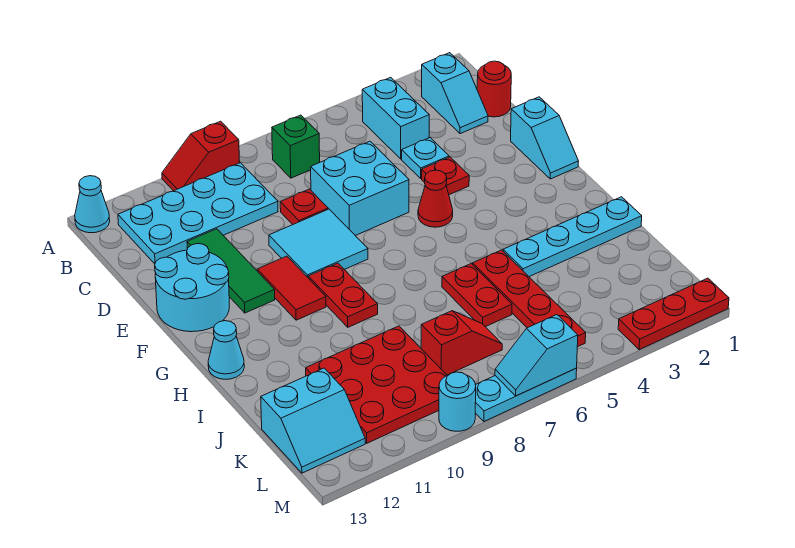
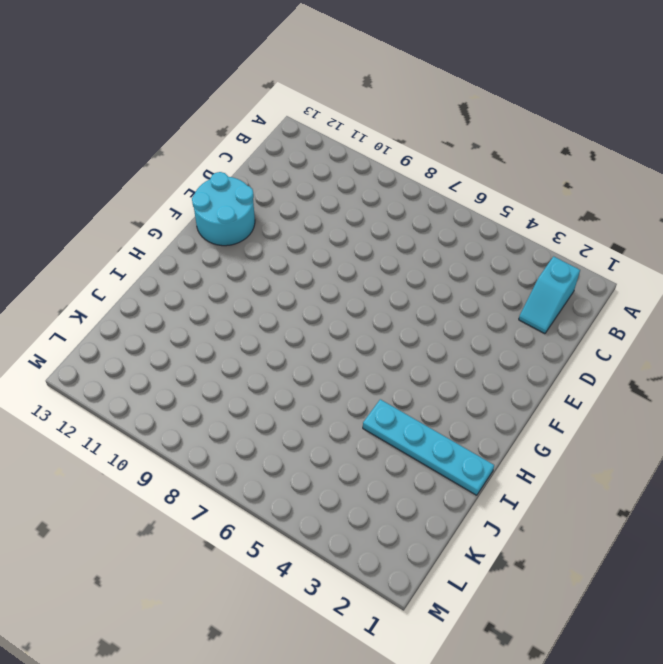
none -> red 1x2 slope [162,121,240,191]
none -> cyan 1x1 cone [75,176,110,233]
none -> cyan 1x2 brick [362,77,429,159]

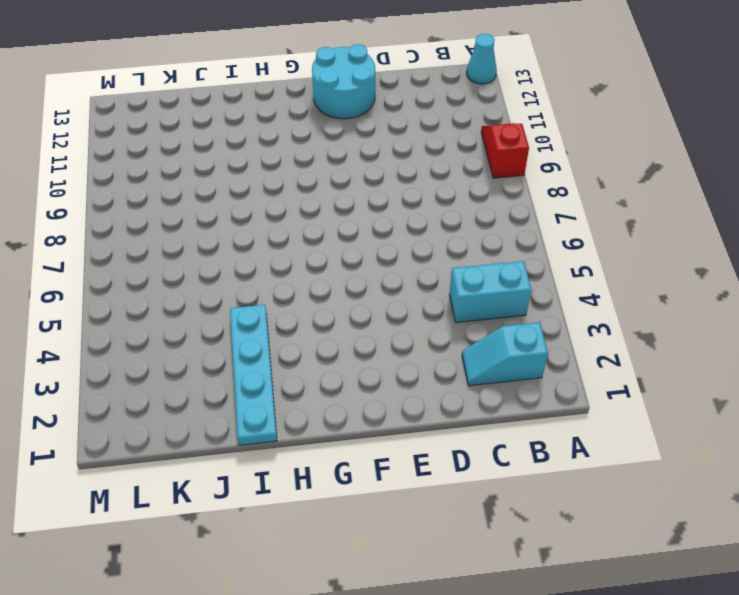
none -> green 1x1 brick [272,115,320,178]
none -> cyan 2x4 plate [118,163,278,264]
none -> red 1x1 round brick [477,61,511,117]

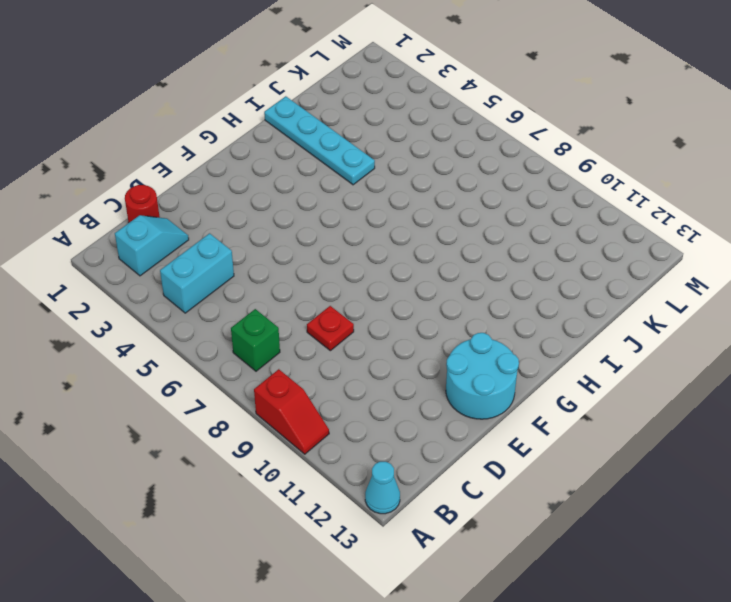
none -> cyan 2x4 plate [118,163,278,264]
none -> cyan 1x1 plate [402,138,449,178]
none -> cyan 2x2 brick [311,141,409,236]

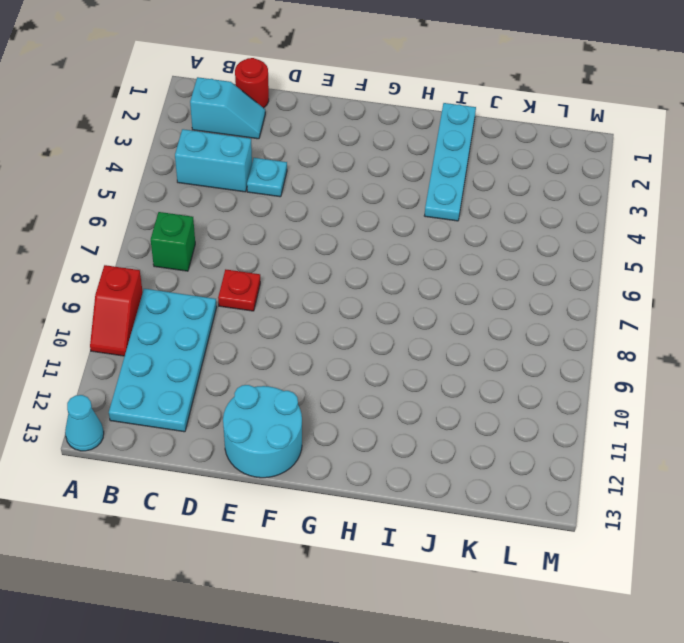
none -> cyan 2x2 brick [311,141,409,236]
none -> green 1x3 tile [187,229,275,313]
none -> cyan 1x2 slope [511,97,579,179]

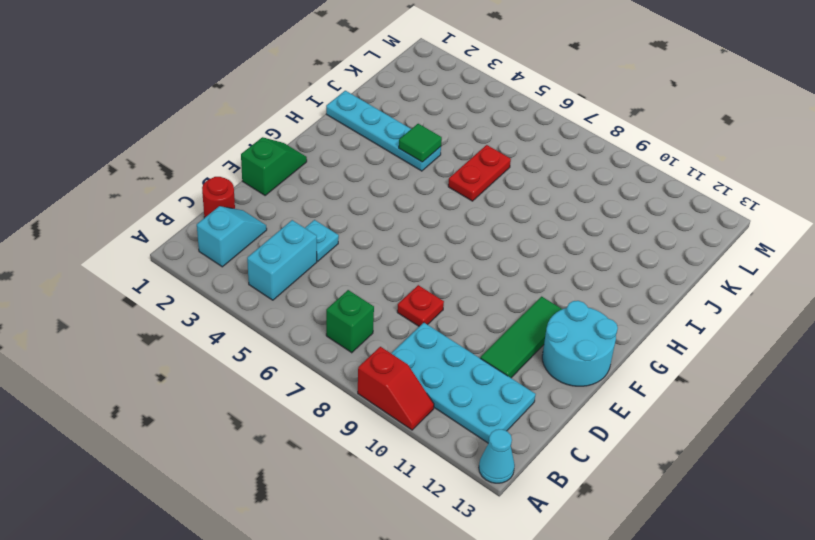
green 1x2 slope [241,137,307,196] -> cyan 1x2 slope [511,97,579,179]
green 1x1 tile [399,124,442,162] -> none
none -> cyan 2x2 brick [311,141,409,236]
none -> red 1x1 plate [422,157,469,195]
none -> cyan 2x2 tile [269,209,368,277]

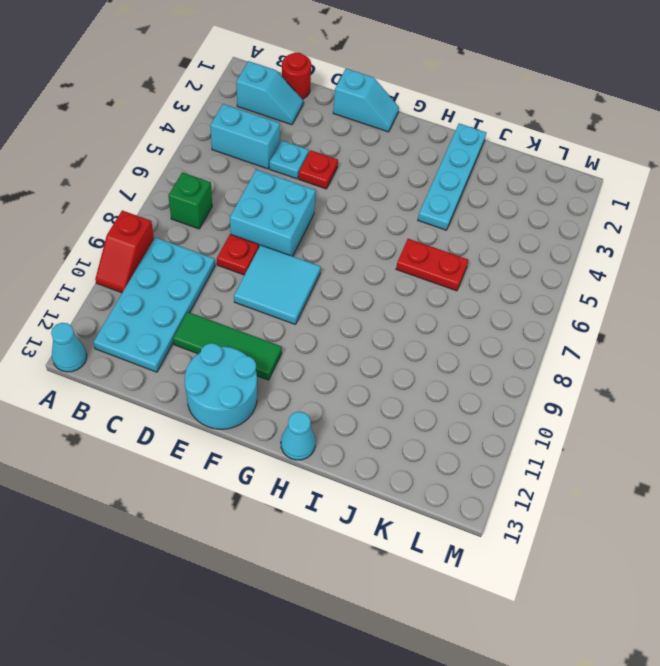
none -> red 1x1 cone [418,170,453,227]
none -> red 1x2 tile [257,256,326,320]
none -> red 1x2 plate [308,263,378,327]

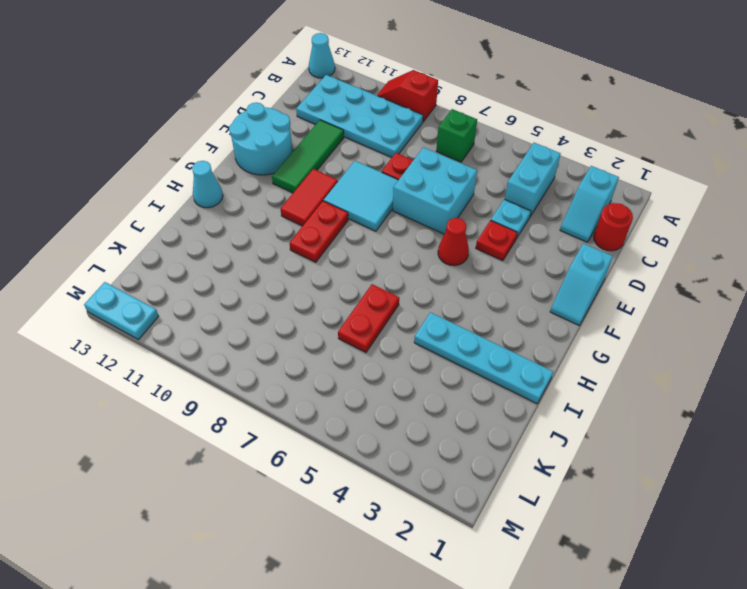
cyan 1x2 plate [84,282,159,340] -> none
none -> red 1x4 plate [473,250,586,347]
none -> red 3x3 plate [306,326,447,443]
none -> red 1x2 slope [421,311,502,375]

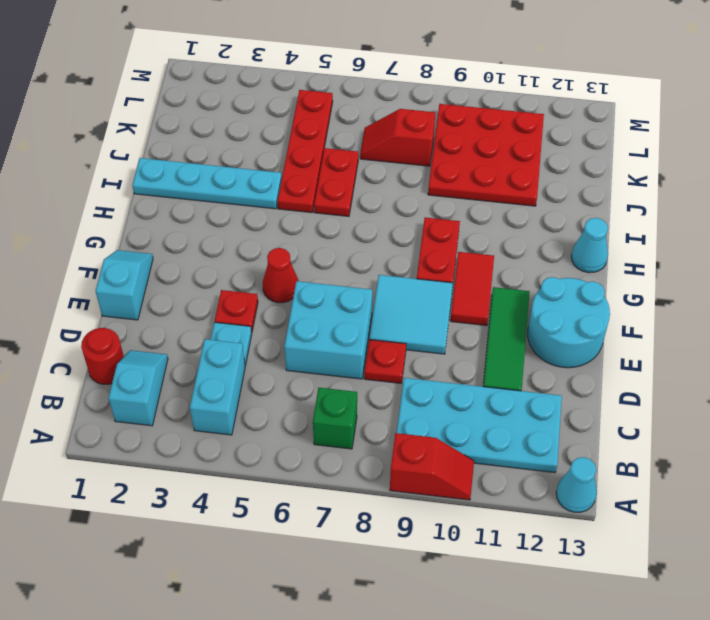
none -> cyan 2x2 slope [261,368,365,473]
none -> red 1x3 plate [618,278,729,350]
none -> cyan 1x3 plate [475,368,577,421]

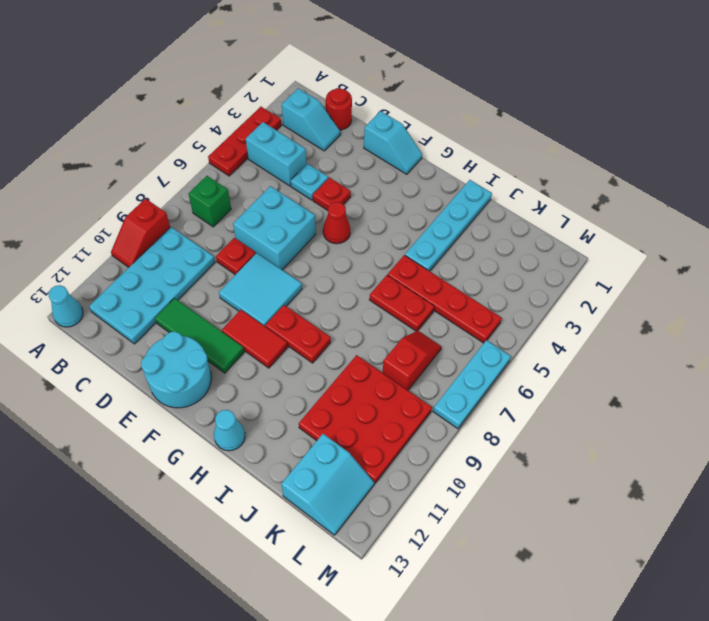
red 1x3 plate [208,107,281,176] -> red 1x3 plate moved to [618,278,729,350]
none -> cyan 1x1 round brick [439,372,476,431]
none -> cyan 1x2 slope [495,315,578,396]

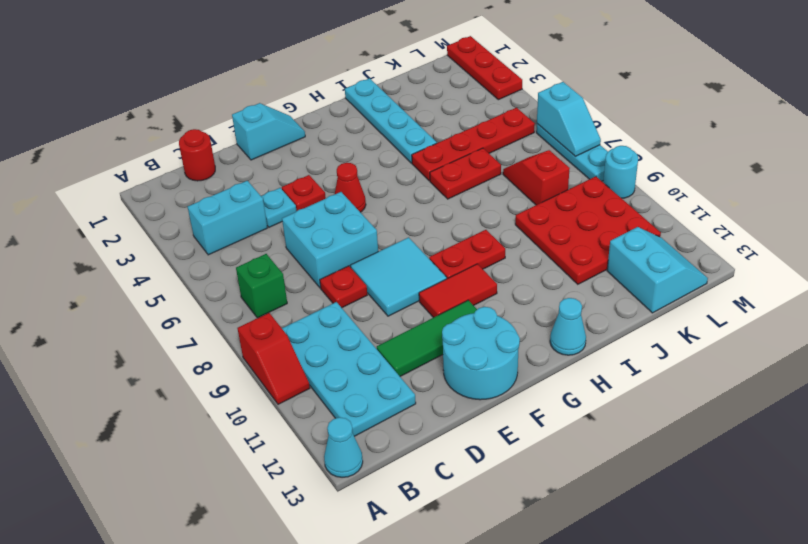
none -> cyan 1x2 slope [421,53,488,134]

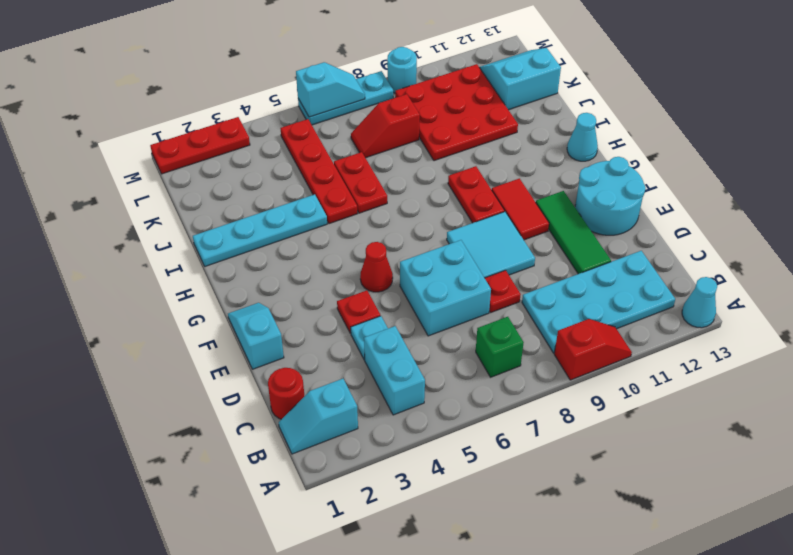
cyan 1x2 slope [279,379,358,454] -> cyan 1x2 slope turned to [421,53,488,134]

